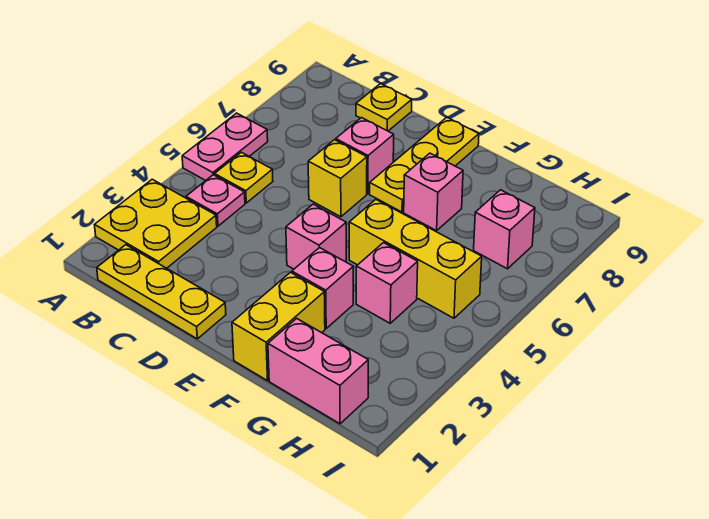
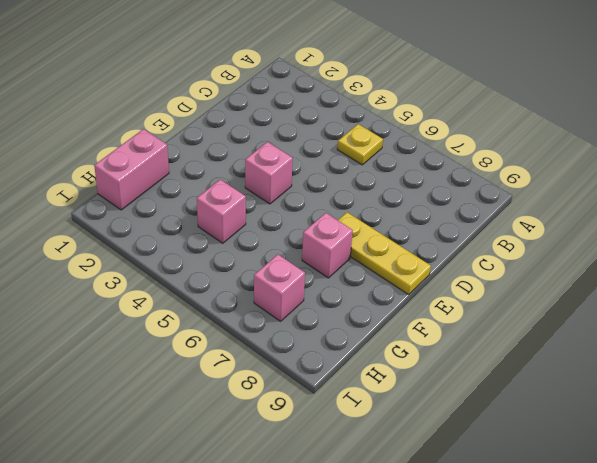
none -> yellow 2x2 plate [95,179,217,268]
none -> pink 1x2 plate [182,113,268,181]
none -> yellow 1x3 plate [97,245,226,339]

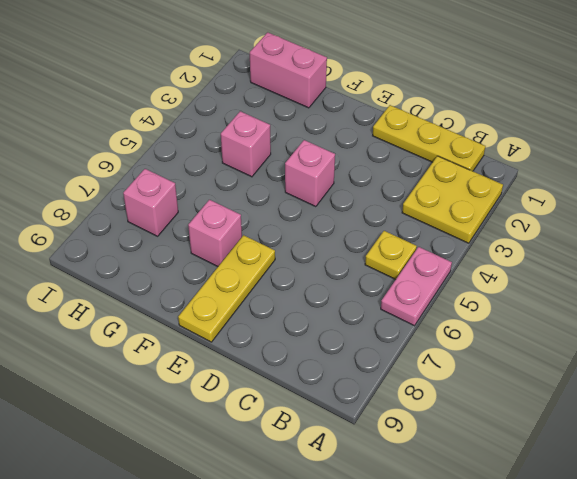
none -> pink 1x1 plate [186,175,245,226]
none -> yellow 1x1 plate [356,84,412,131]
none -> yellow 1x1 brick [308,140,367,217]

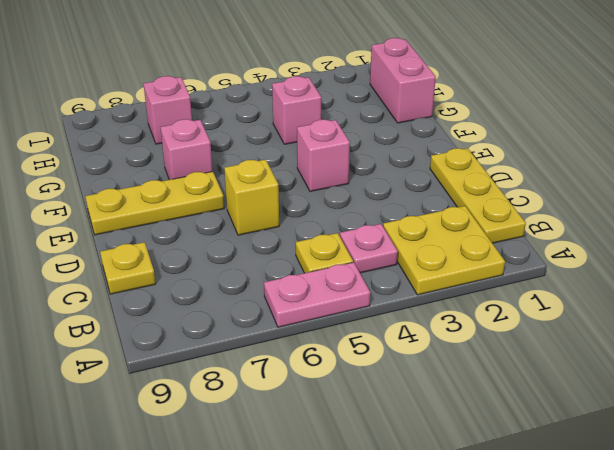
none -> pink 1x1 brick [336,118,394,194]
none -> yellow 1x2 brick [232,273,325,381]
none -> pink 1x1 brick [292,247,353,328]

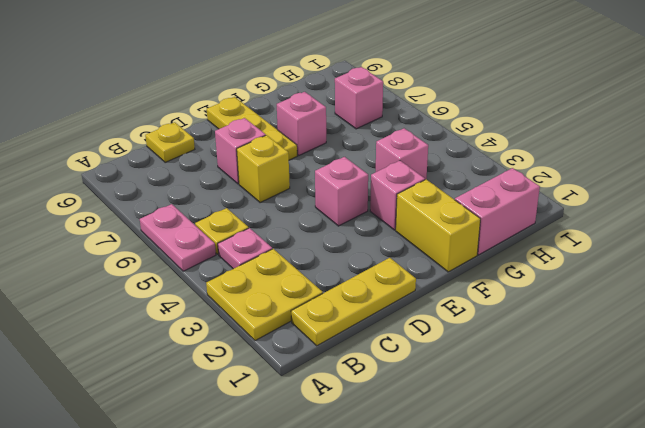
none -> yellow 1x3 brick [349,200,482,318]

